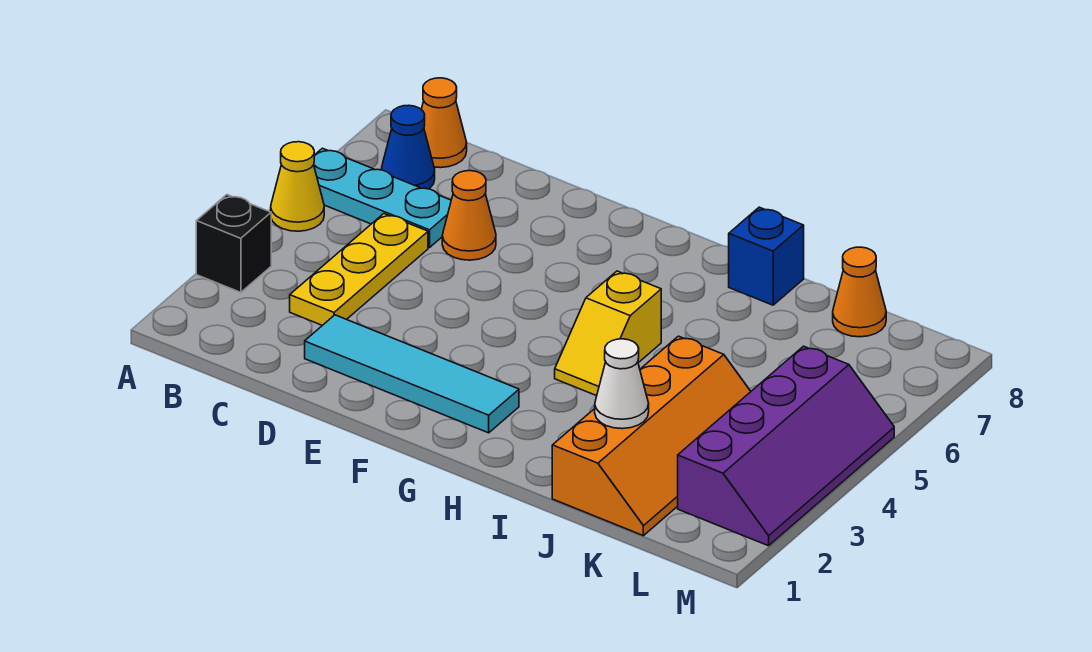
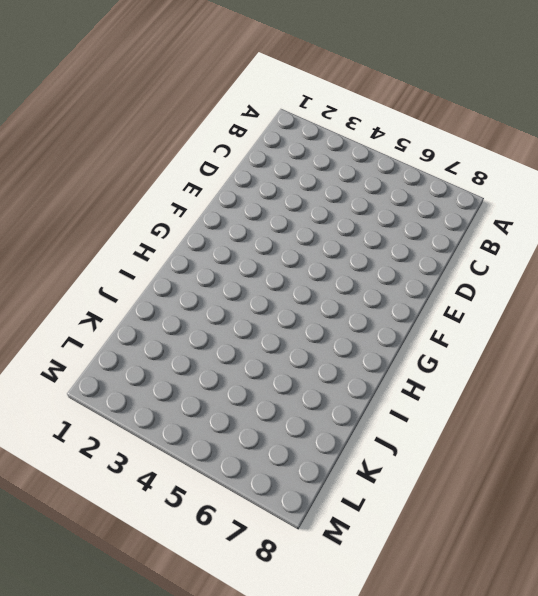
none -> black 1x1 brick [196,195,271,293]
none -> yellow 1x1 cone [271,142,324,231]
none -> cyan 1x3 plate [314,148,451,247]

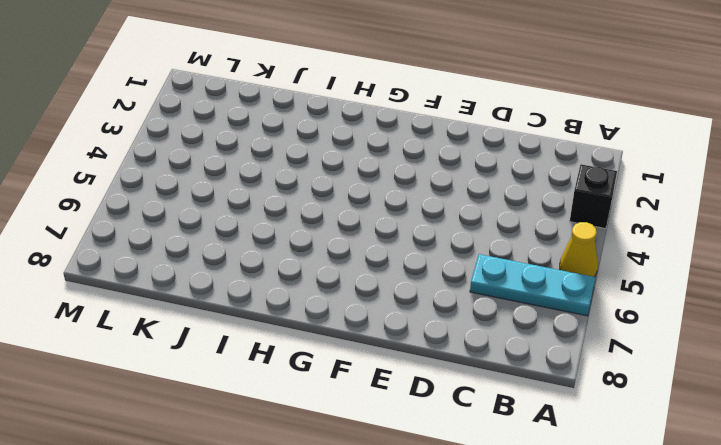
none -> blue 1x1 cone [381,105,435,189]
none -> orange 1x1 cone [421,78,467,168]
none -> yellow 1x3 plate [290,214,428,325]

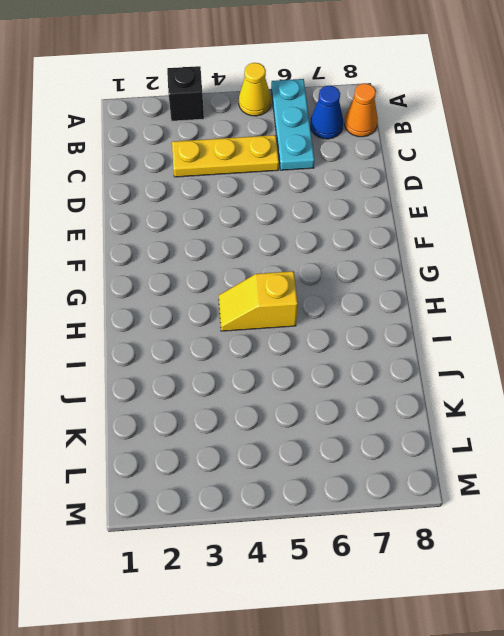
none -> cyan 1x4 tile [305,315,519,433]
none -> orange 1x1 cone [442,171,496,260]
none -> blue 1x1 brick [729,207,804,305]

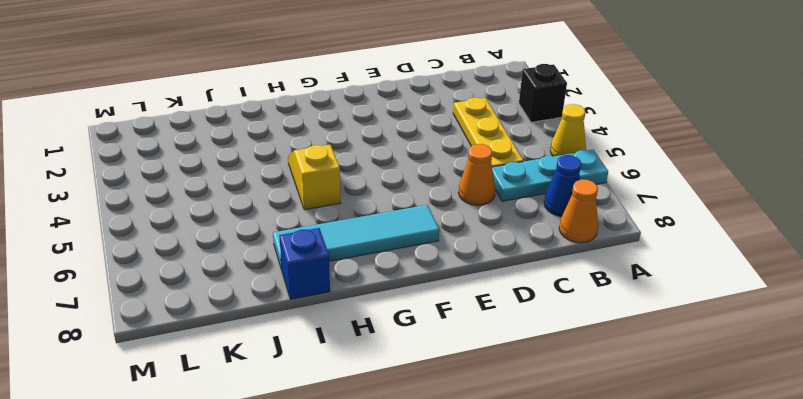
cyan 1x4 tile [273,205,439,270] -> cyan 1x4 tile moved to [305,315,519,433]
none -> orange 2x4 slope [552,336,751,536]
none -> orange 1x1 cone [833,247,886,337]
none -> purple 2x4 slope [678,346,894,546]

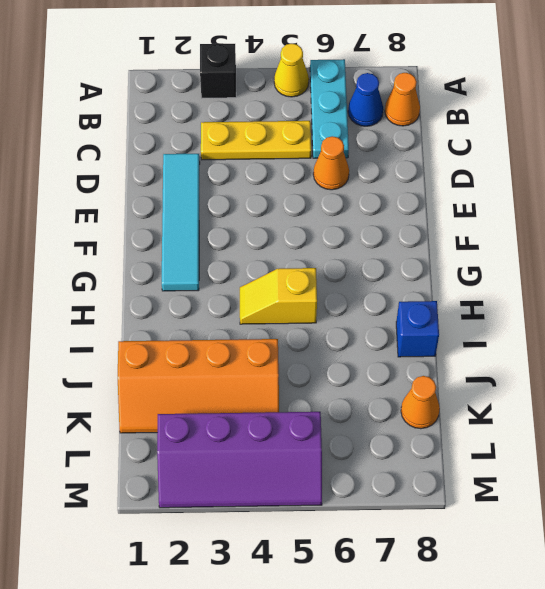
none -> white 1x1 cone [595,339,649,429]

